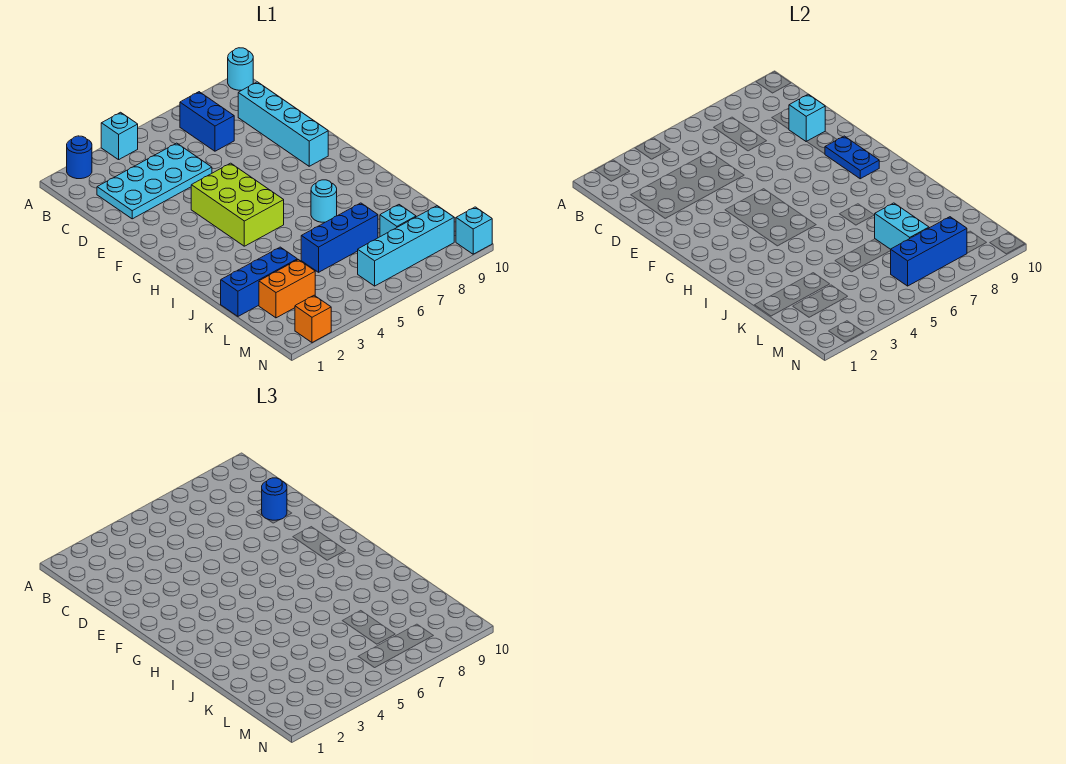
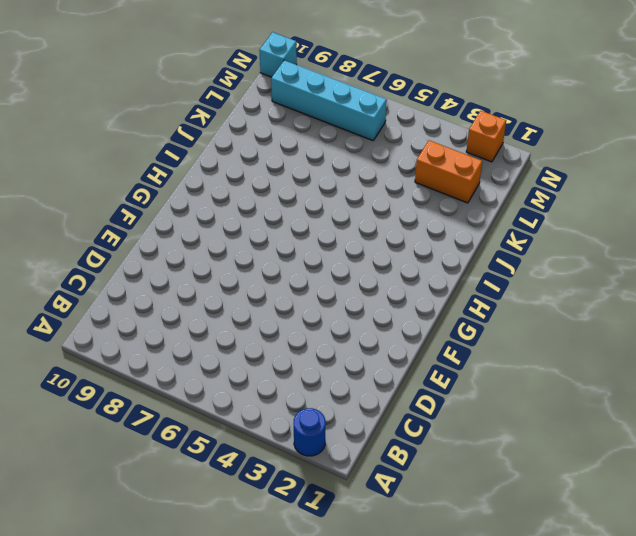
none -> cyan 1x1 brick [101,112,138,160]
none -> cyan 1x1 round brick [228,48,253,90]
none -> blue 1x2 brick [180,92,234,151]

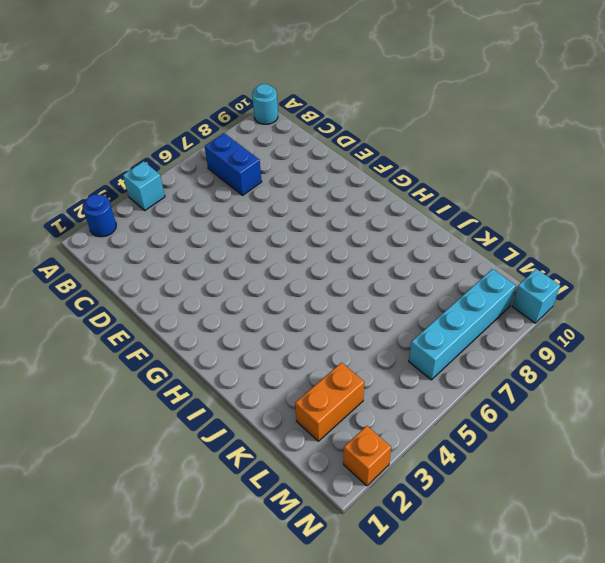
none -> cyan 2x4 plate [97,143,212,219]
none -> cyan 1x4 brick [238,82,328,166]
none -> lime 2x3 brick [191,163,284,246]

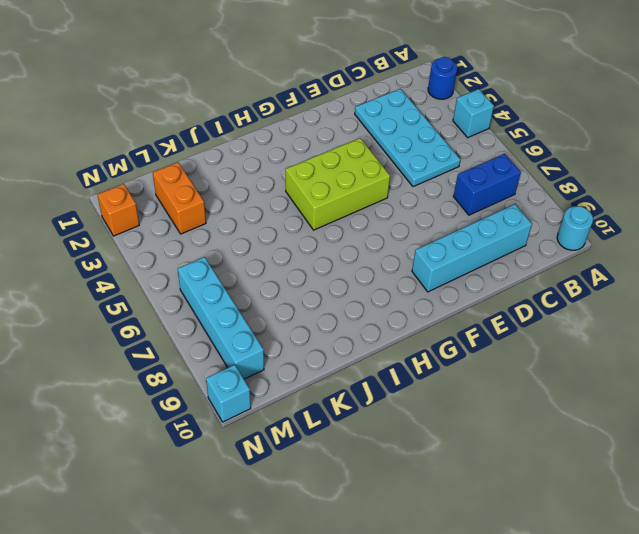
none -> cyan 1x1 round brick [311,180,337,222]
none -> blue 1x3 brick [221,247,297,316]
none -> blue 1x3 brick [301,203,378,272]

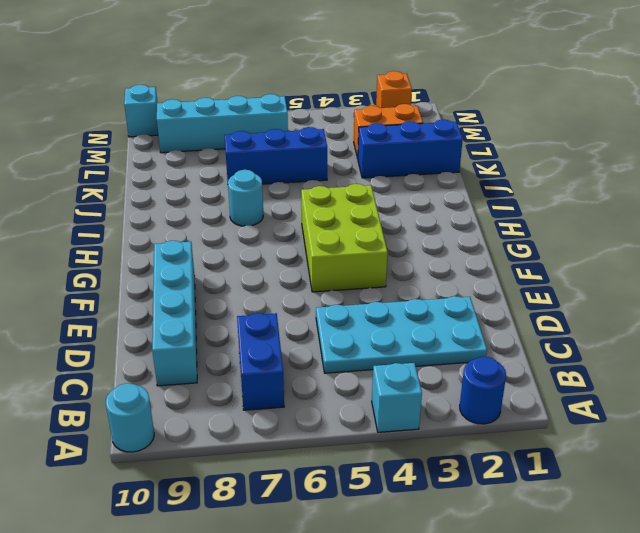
none -> cyan 1x1 brick [380,205,416,237]
none -> cyan 1x1 brick [789,94,825,142]
none -> blue 1x2 plate [825,136,879,179]

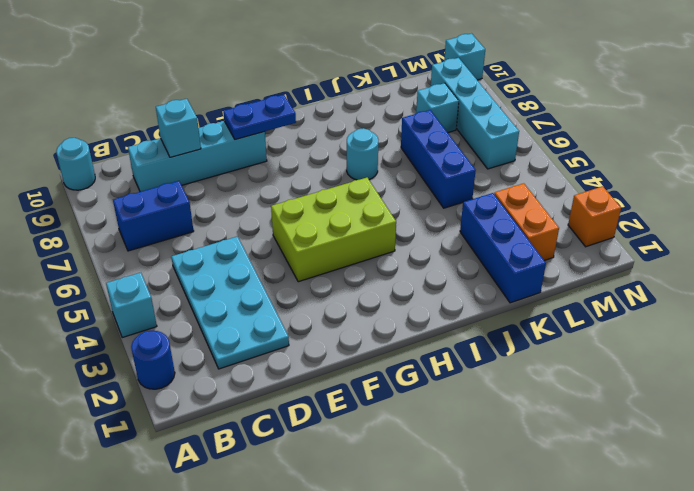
none -> cyan 1x2 brick [875,203,929,249]
none -> blue 1x3 brick [891,217,967,286]
none -> blue 1x1 round brick [262,478,287,520]

